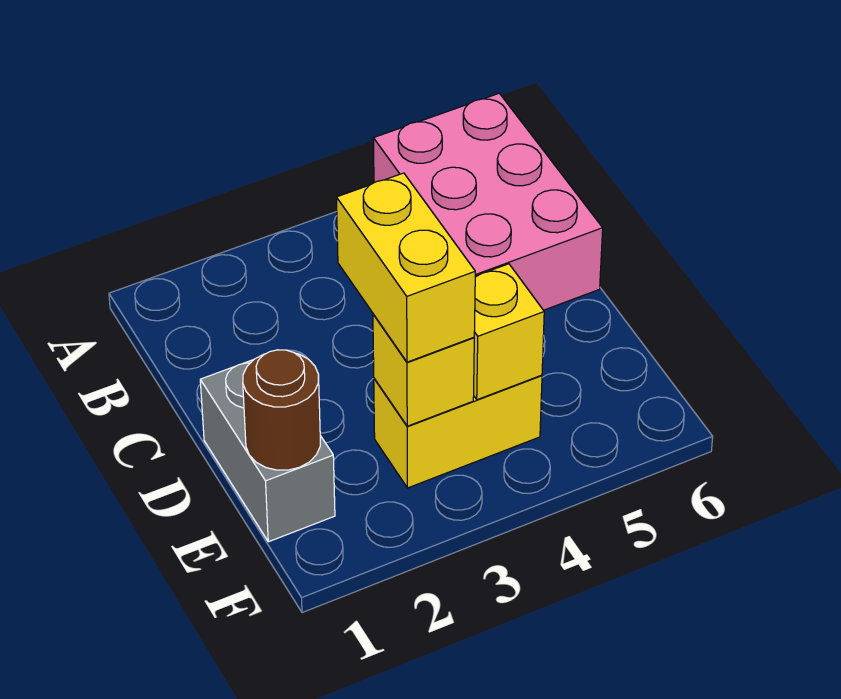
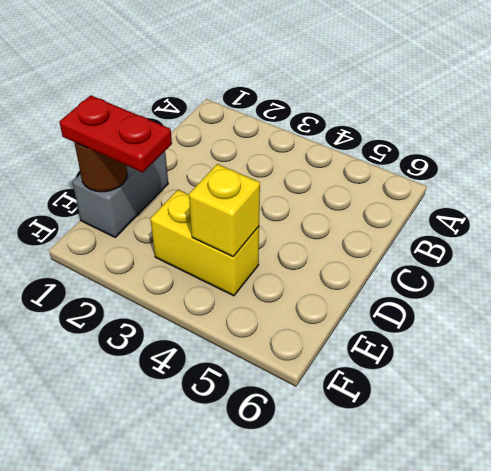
red 1x2 plate [60,95,172,172] -> none
none -> pink 2x3 brick [373,93,603,310]
none -> yellow 1x1 brick [373,314,474,426]

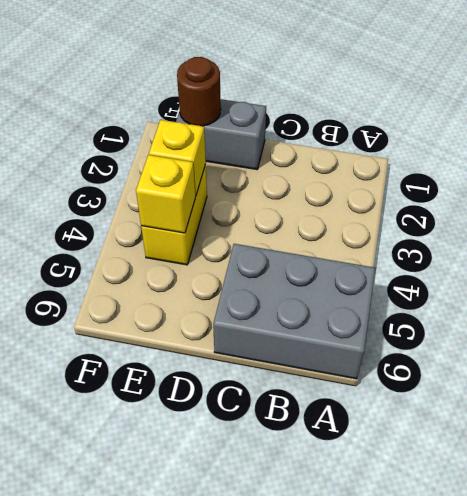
grey 2x3 brick [213,244,375,379] -> pink 2x3 brick [373,93,603,310]
none -> yellow 1x2 brick [336,173,475,362]

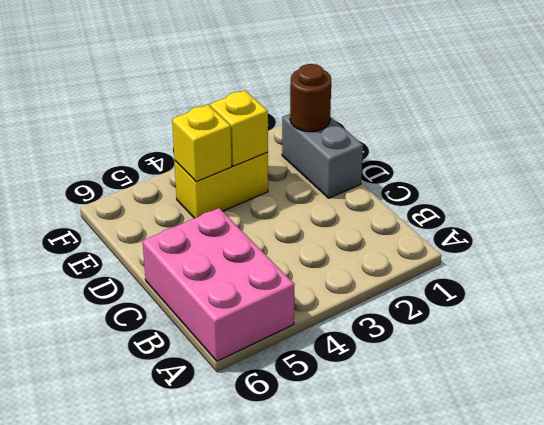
none -> yellow 1x2 brick [336,173,475,362]

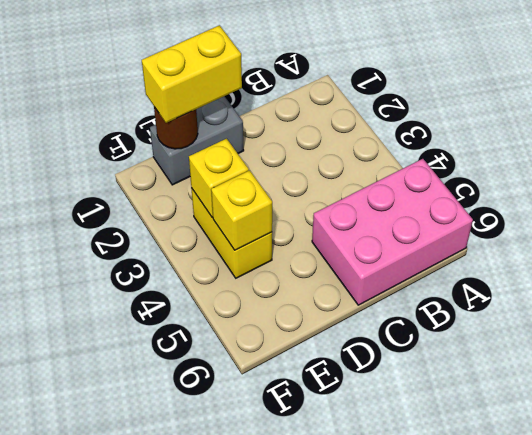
yellow 1x2 brick [142,25,242,123] -> yellow 1x2 brick moved to [336,173,475,362]

